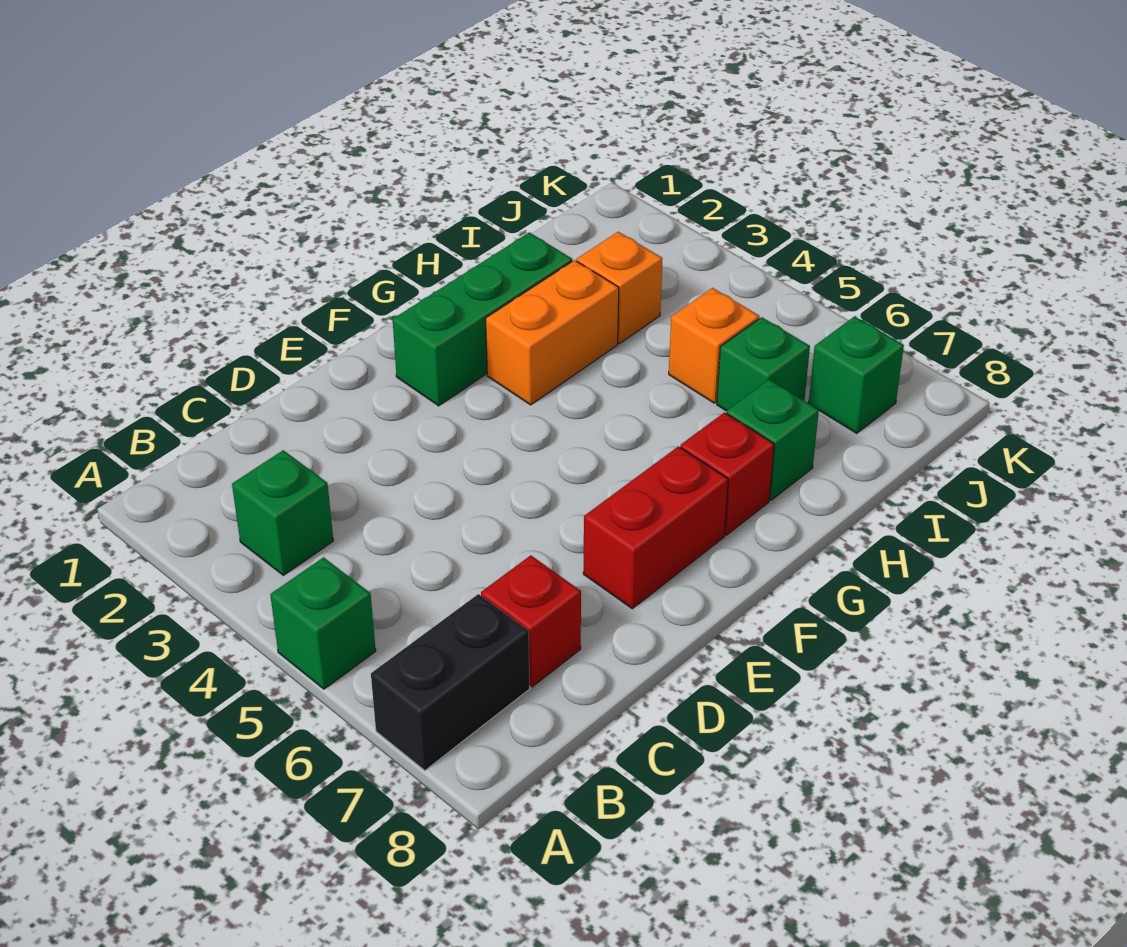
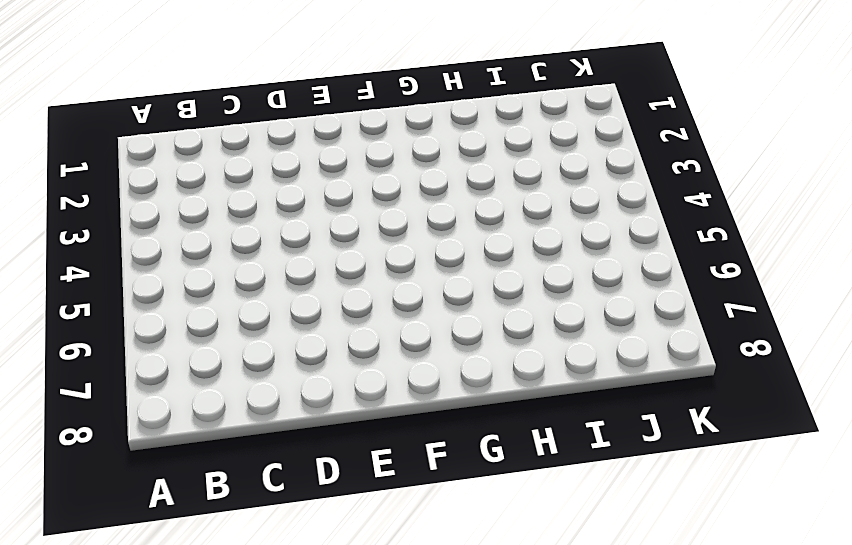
none -> green 1x1 brick [270,557,376,689]
none -> black 1x2 brick [371,594,530,771]
none -> green 1x1 brick [232,450,333,575]

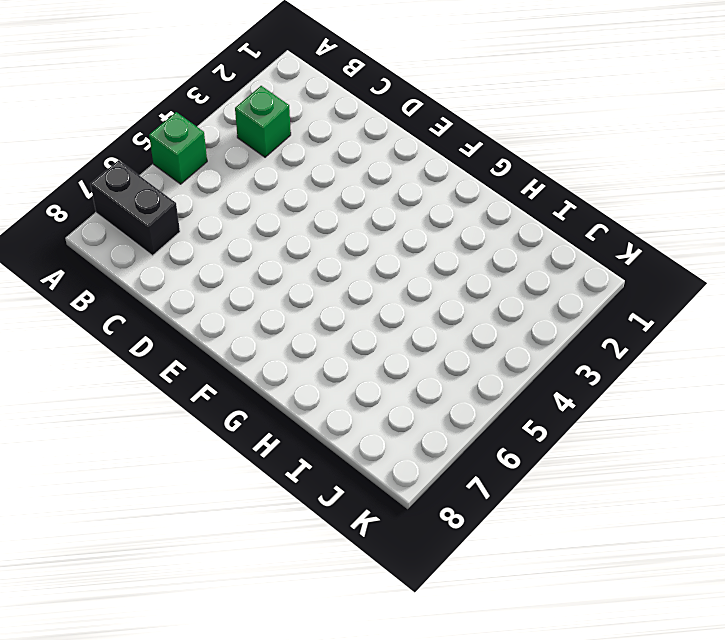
none -> red 1x1 brick [481,555,581,687]
none -> red 1x2 brick [583,446,728,609]
none -> green 1x3 brick [393,232,572,406]

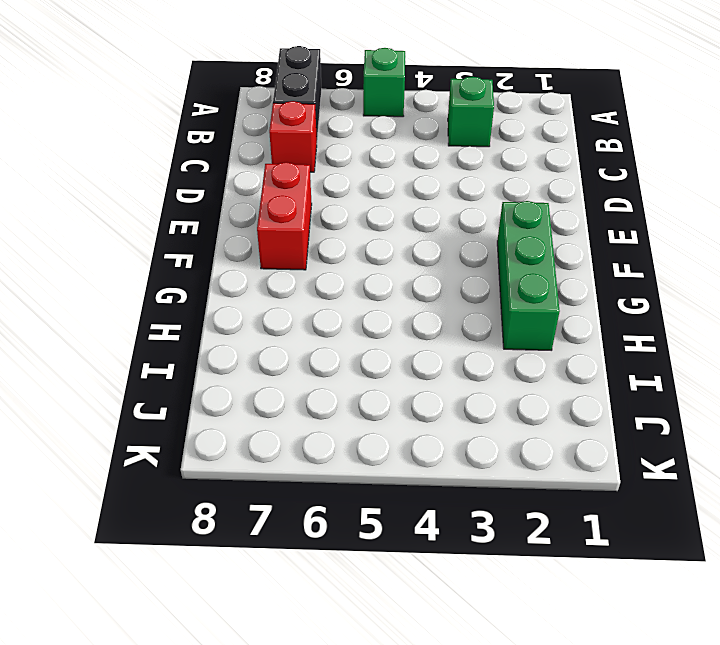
none -> orange 1x2 brick [485,260,619,405]
none -> red 1x1 brick [680,412,774,535]
none -> green 1x1 brick [726,380,819,500]

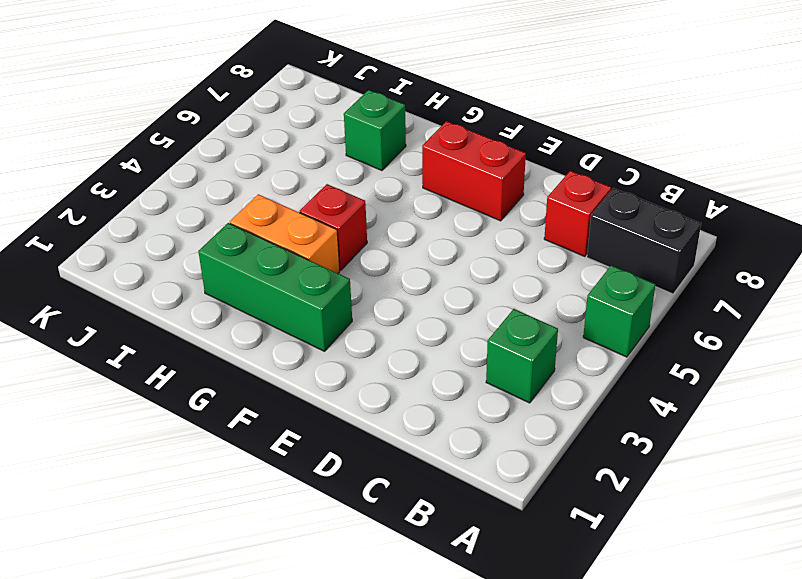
red 1x1 brick [300,184,367,270] -> red 1x1 brick moved to [680,412,774,535]
none -> orange 1x1 brick [577,232,662,343]
none -> orange 1x1 brick [669,288,759,403]
none -> green 1x1 brick [717,317,810,411]

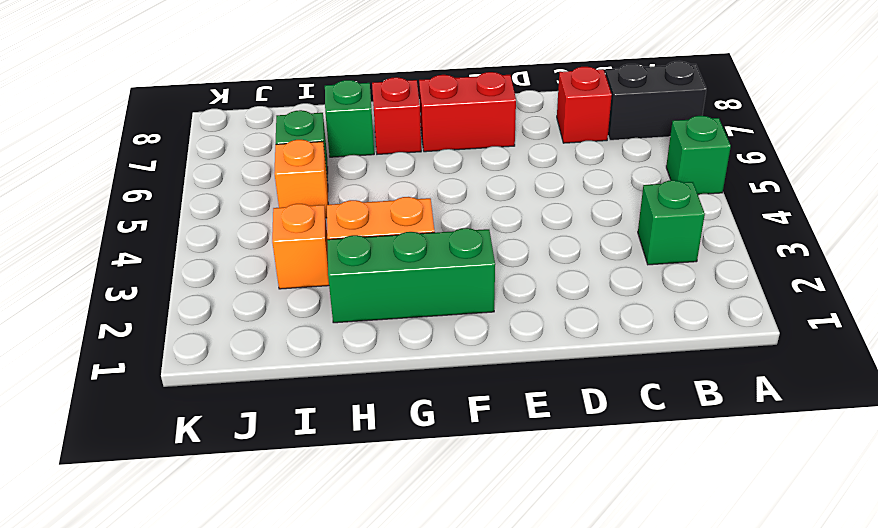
none -> green 1x1 brick [809,316,904,433]

